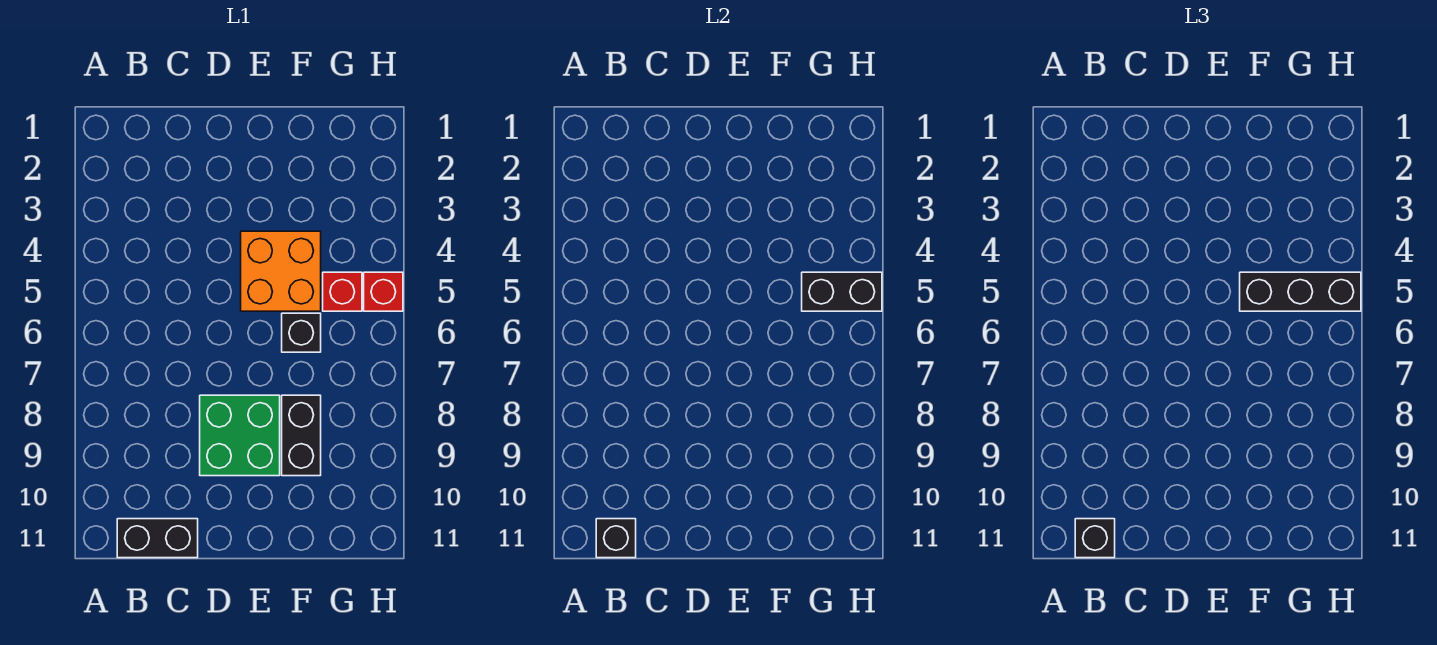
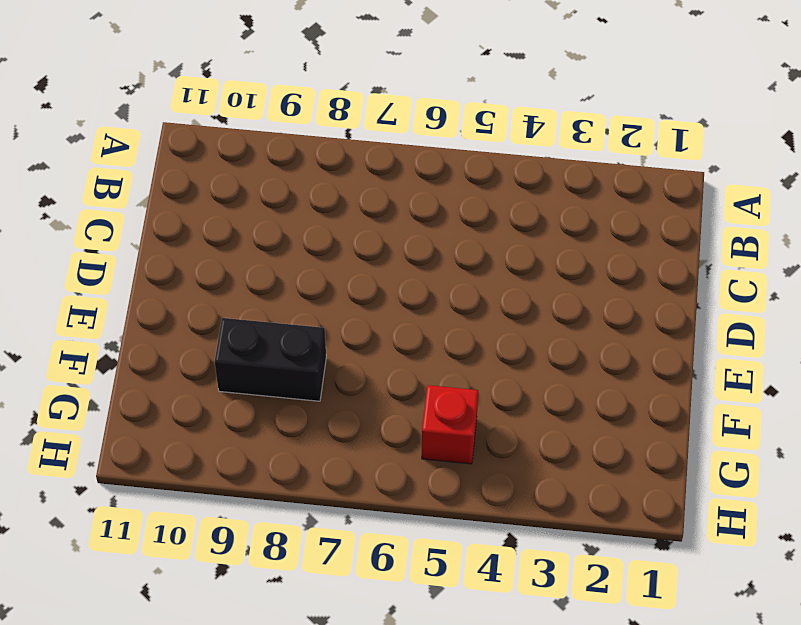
none -> black 1x2 brick [117,519,198,558]
none -> green 2x2 brick [200,395,280,476]

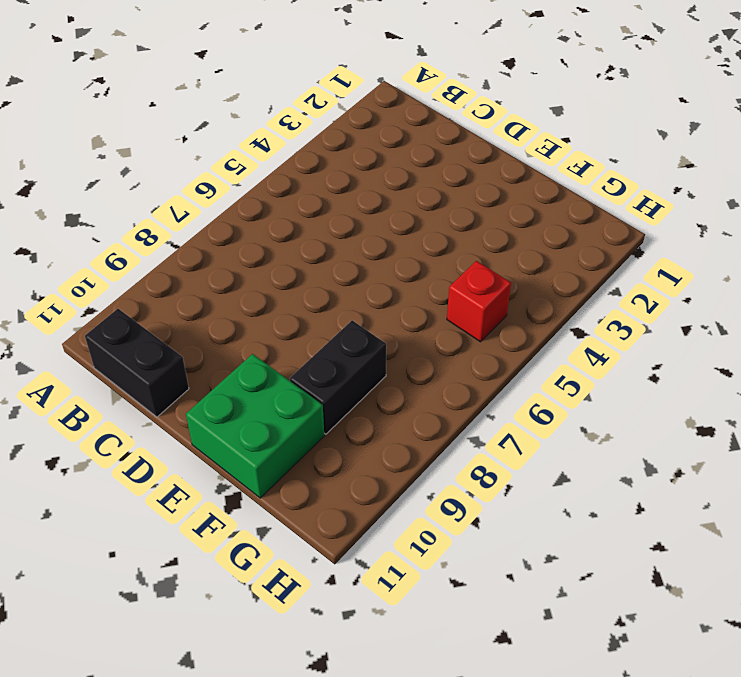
green 2x2 brick [186,354,324,498] -> green 2x2 brick moved to [200,395,280,476]
none -> orange 2x2 brick [241,231,321,311]
none -> black 1x1 brick [282,313,321,352]

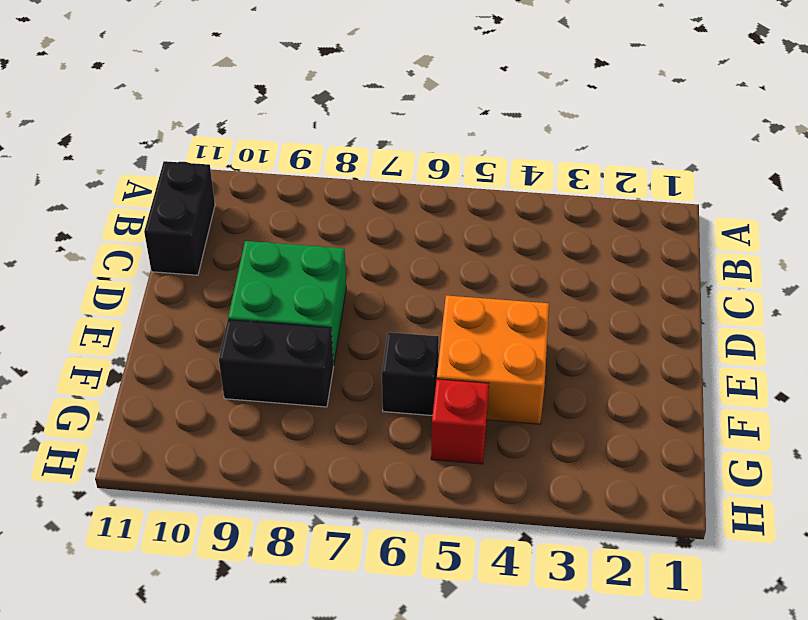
none -> red 1x1 brick [364,272,403,311]
none -> black 1x1 brick [596,519,636,558]

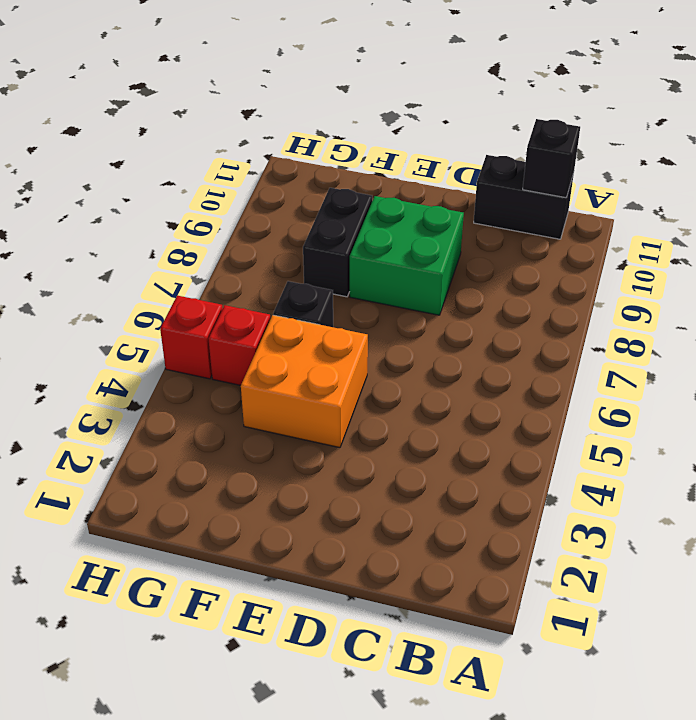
none -> black 1x2 brick [802,272,882,311]
none -> black 1x1 brick [1075,519,1115,558]

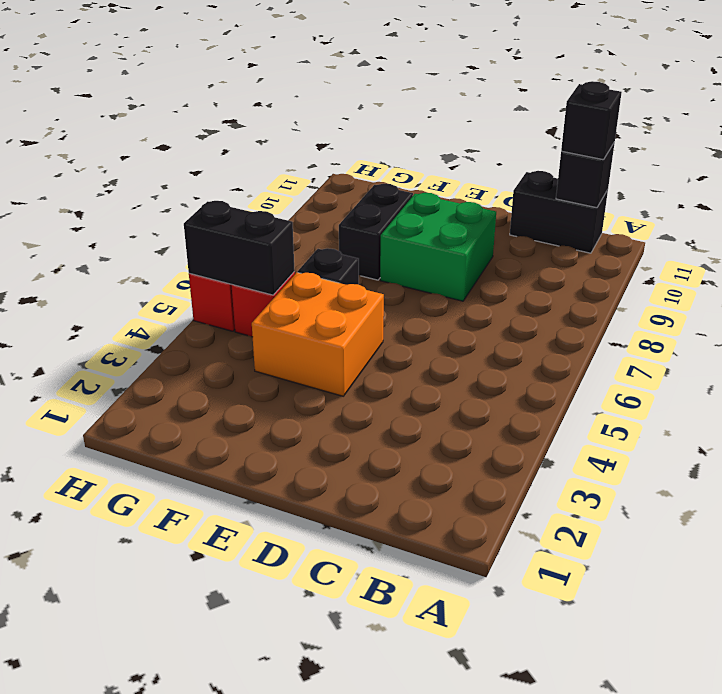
none -> black 1x3 brick [1240,272,1361,311]

